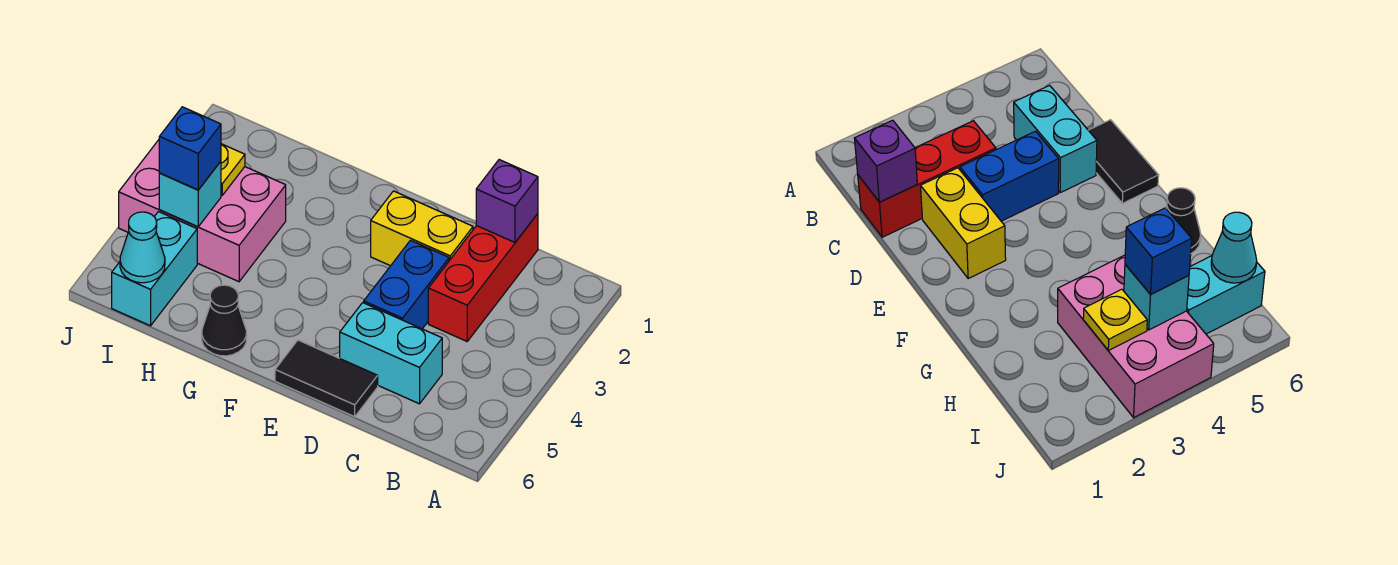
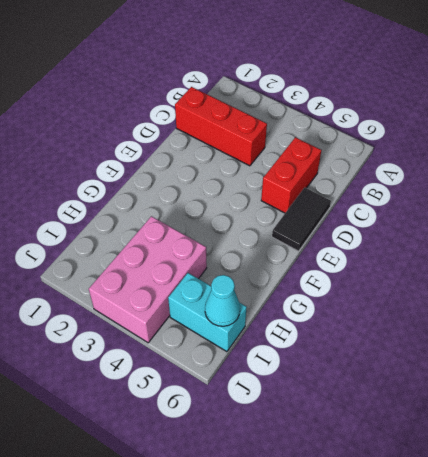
red 1x2 brick [261,137,321,213] -> cyan 1x2 brick [340,303,442,404]
none -> yellow 1x2 brick [371,191,473,266]
none -> blue 1x2 brick [364,240,449,329]
none -> black 1x1 cone [202,285,247,356]

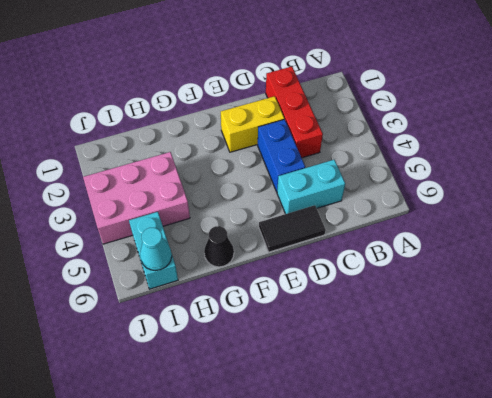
none -> purple 1x1 brick [476,160,538,242]
none -> yellow 1x1 plate [221,144,245,195]
none -> cyan 1x1 brick [159,161,221,227]

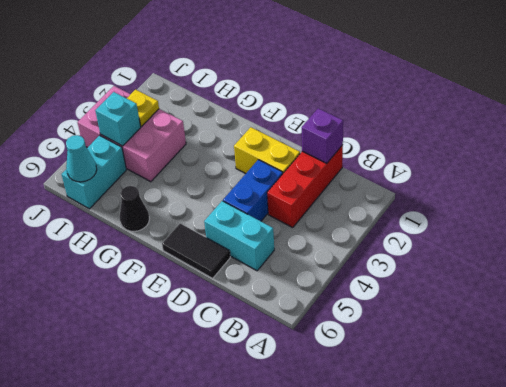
none -> blue 1x1 brick [159,107,221,190]

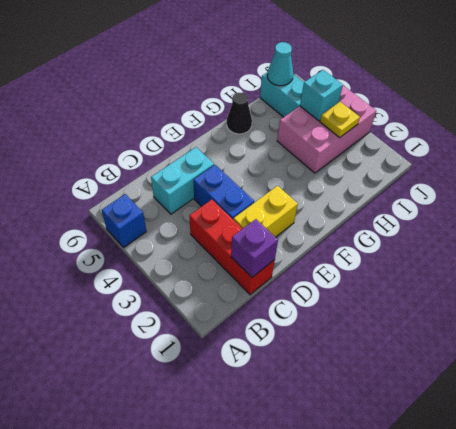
blue 1x1 brick [101,194,146,248] -> blue 1x1 brick moved to [159,107,221,190]
none -> black 1x2 tile [275,340,378,417]

